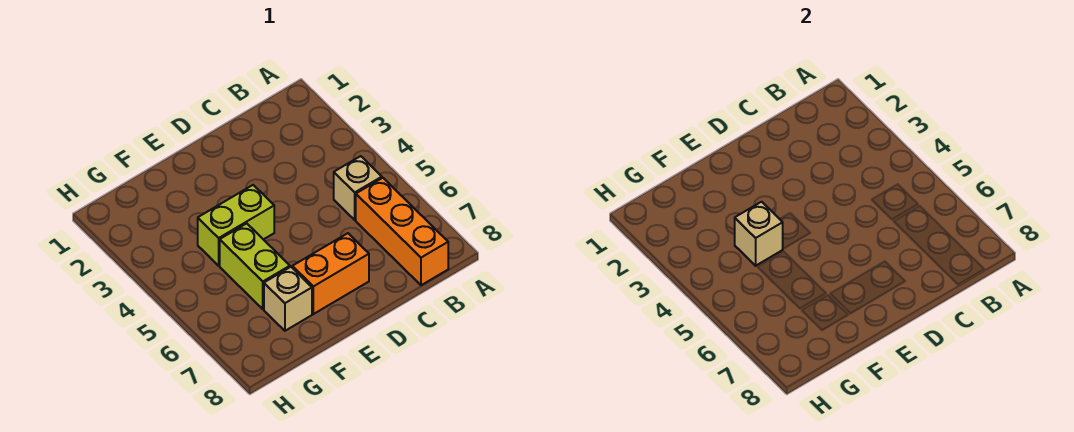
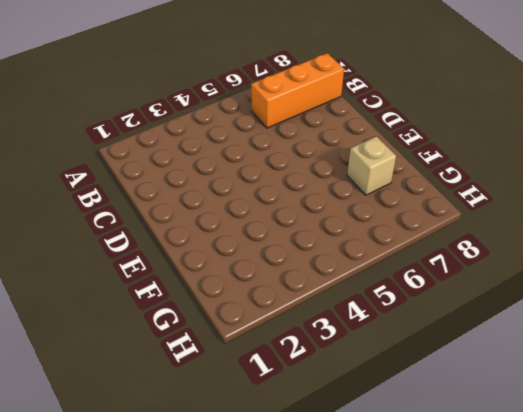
none -> tan 1x1 brick [334,156,382,220]
none -> orange 1x2 brick [292,233,369,314]

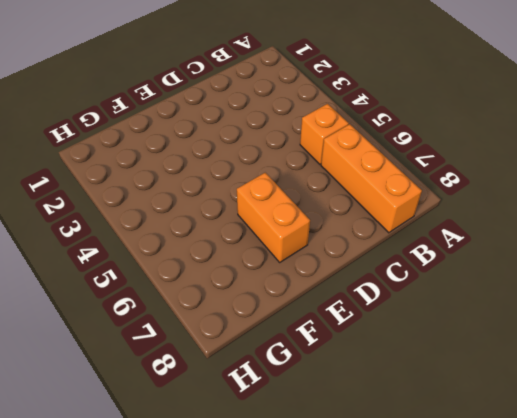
orange 1x1 brick [300,104,349,164] -> tan 1x1 brick [334,156,382,220]
orange 1x2 brick [237,173,310,262] -> orange 1x2 brick turned to [292,233,369,314]
none -> lime 1x2 brick [198,185,274,266]
none -> lime 1x2 brick [220,223,290,309]

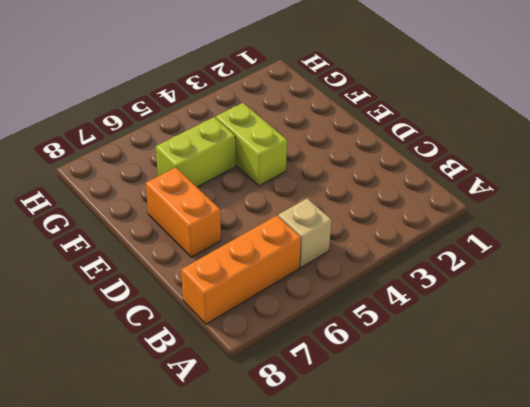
none -> tan 1x1 brick [264,267,312,331]
none -> tan 1x1 brick [735,202,783,266]

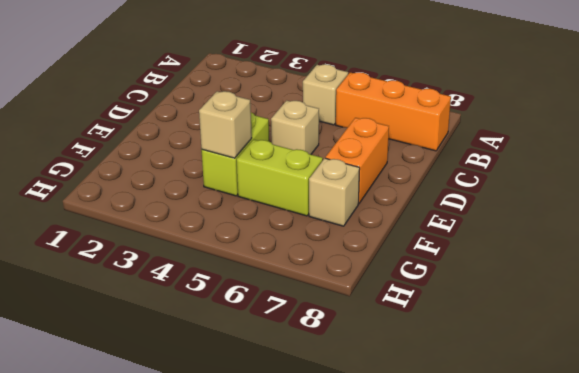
tan 1x1 brick [271,100,319,154] -> none

